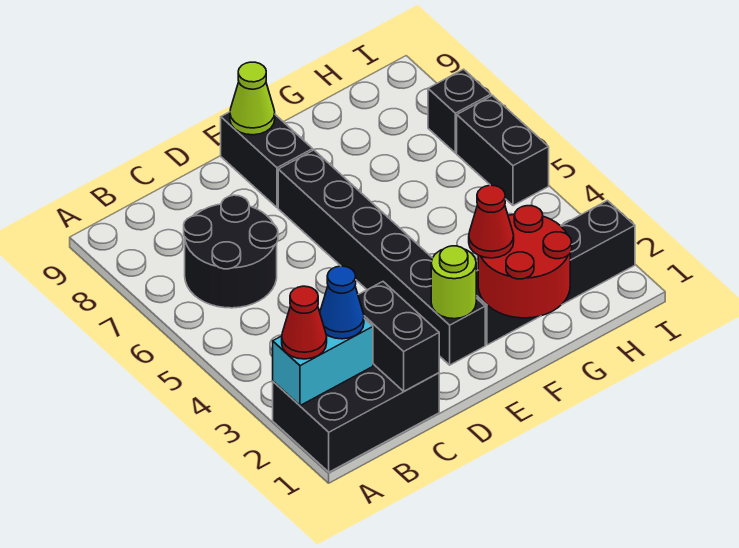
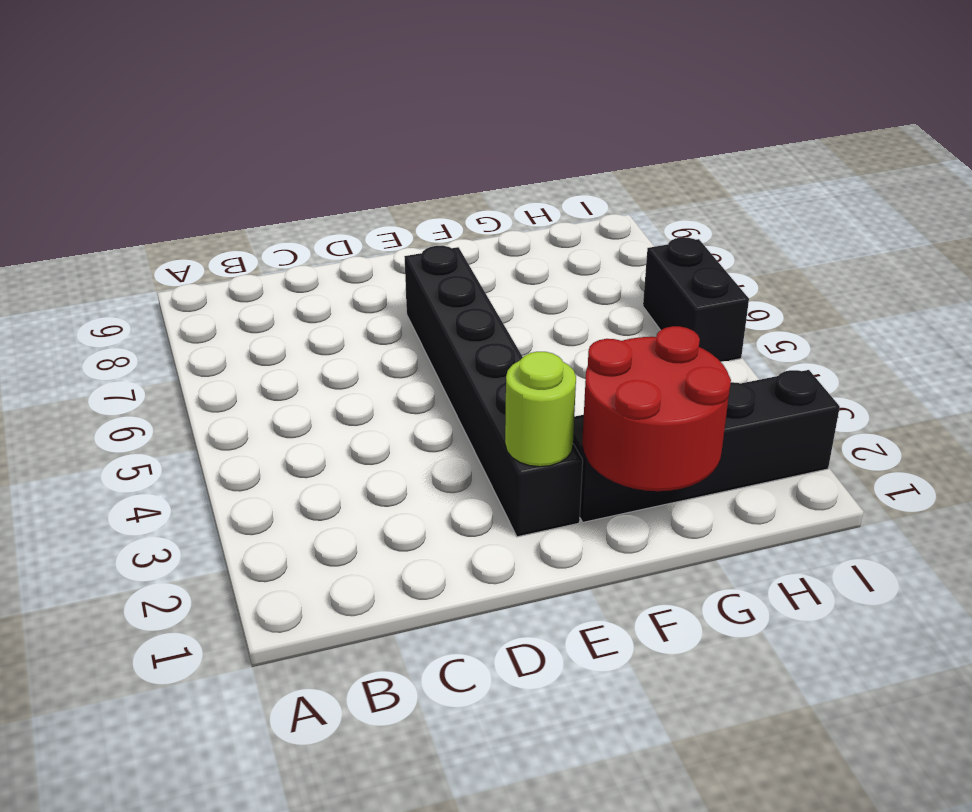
none -> black 2x3 brick [273,364,439,472]
none -> black 2x2 round brick [184,195,278,308]
none -> black 1x2 brick [221,112,313,208]

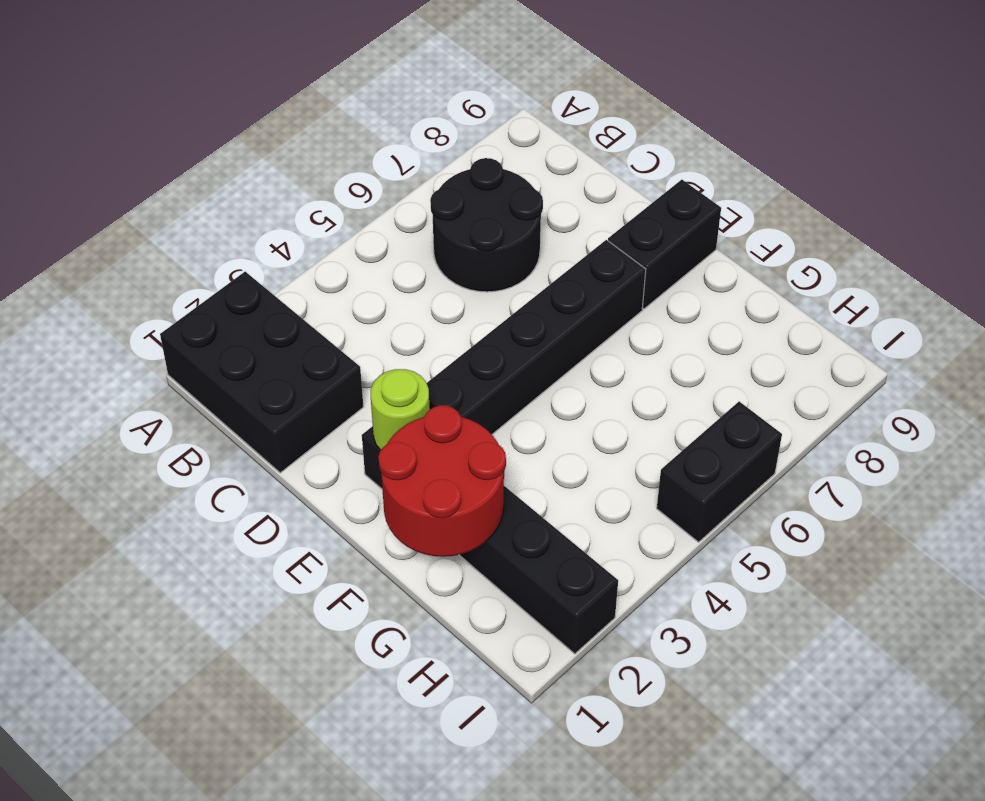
none -> black 1x1 brick [428,69,491,153]
none -> cyan 1x2 brick [273,319,373,406]
none -> black 1x2 brick [358,282,439,391]

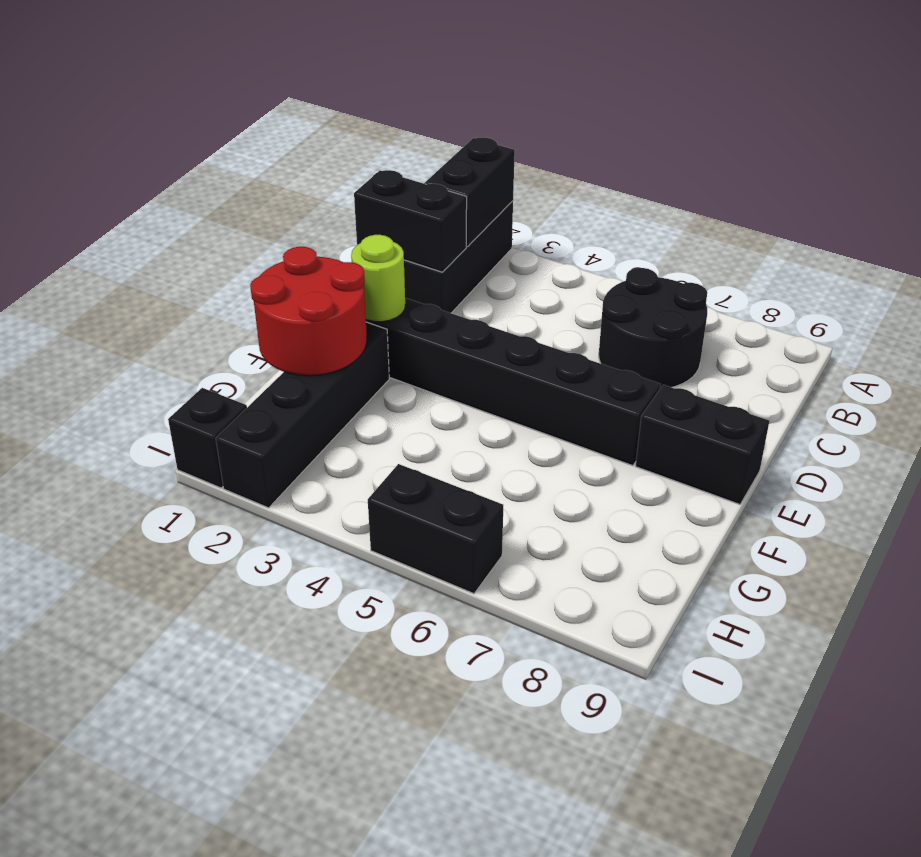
black 1x2 brick [425,138,515,247] -> cyan 1x2 brick [273,319,373,406]
black 1x1 brick [168,388,247,488] -> black 1x1 brick moved to [428,69,491,153]
none -> lime 1x1 cone [230,62,275,135]
none -> red 1x1 cone [282,286,327,359]
none -> blue 1x1 cone [320,266,364,339]

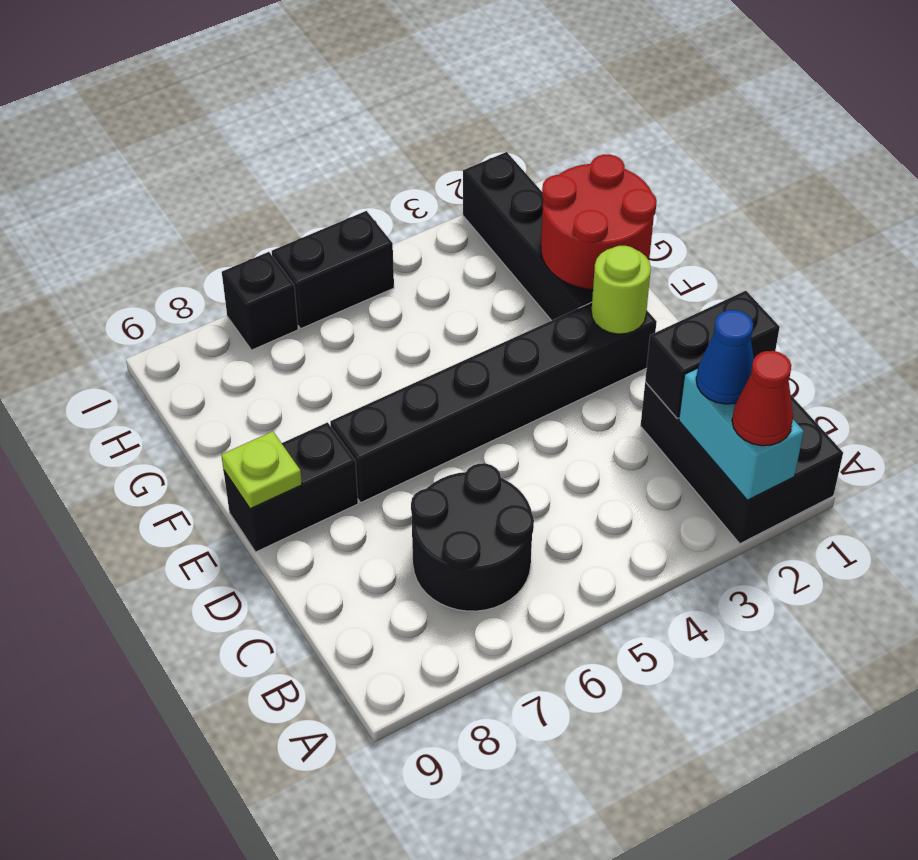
lime 1x1 plate [221,431,302,509] -> lime 1x1 cone [230,62,275,135]
none -> red 1x1 cone [469,185,514,258]

